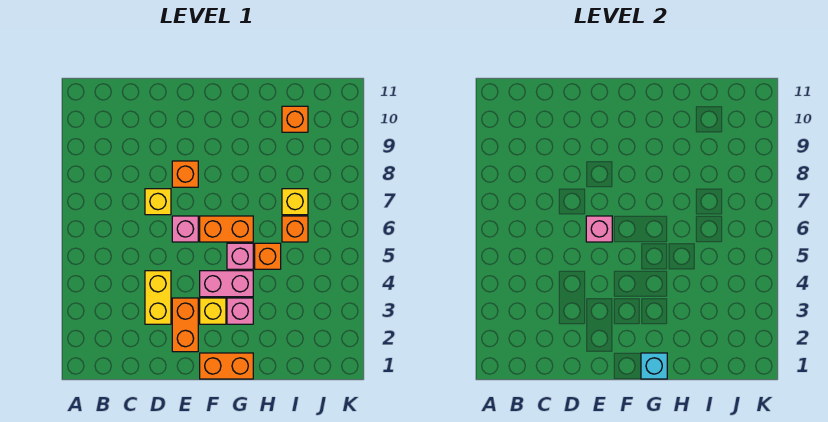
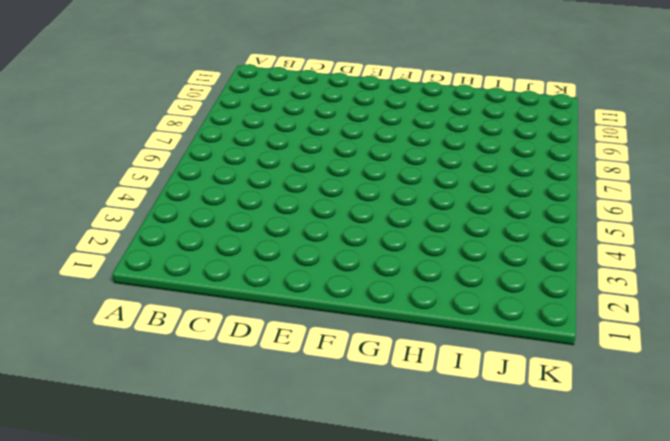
none -> yellow 1x2 brick [145,271,171,324]
none -> yellow 1x1 brick [145,189,171,215]
none -> orange 1x2 brick [172,298,198,352]

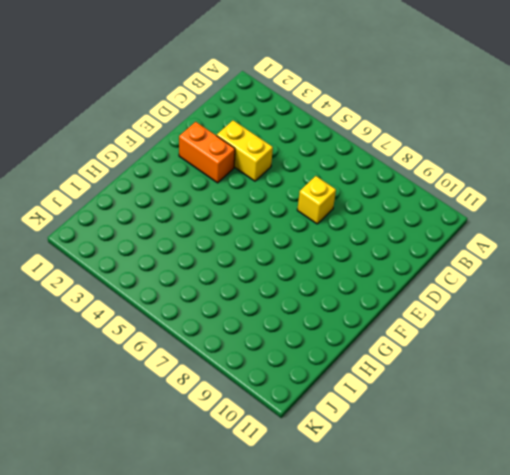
none -> pink 1x1 brick [172,216,198,242]
none -> orange 1x1 brick [172,161,198,187]
none -> orange 1x2 brick [200,353,253,379]

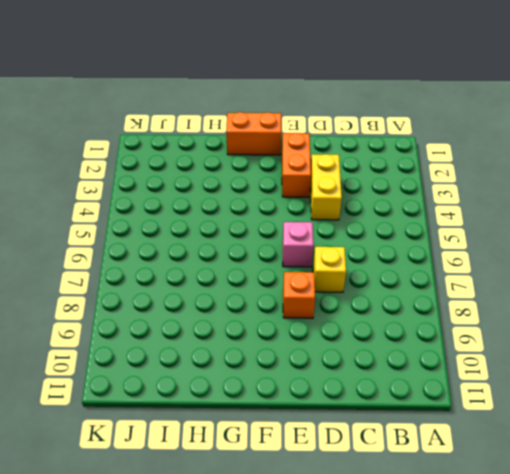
none -> yellow 1x1 brick [200,298,226,324]
none -> pink 1x2 brick [200,271,253,297]
none -> orange 1x2 brick [200,216,253,242]

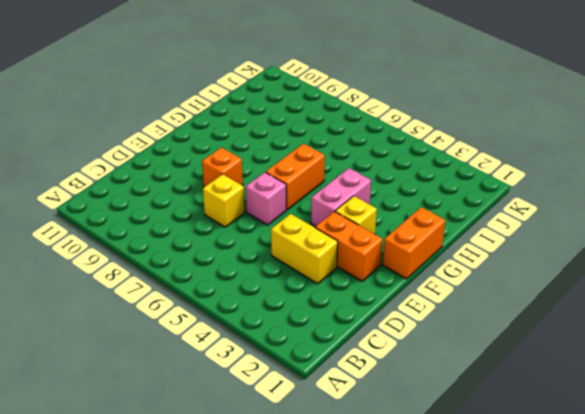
none -> pink 1x1 brick [227,298,253,324]
none -> pink 1x1 brick [227,243,253,269]
none -> orange 1x1 brick [255,243,281,269]

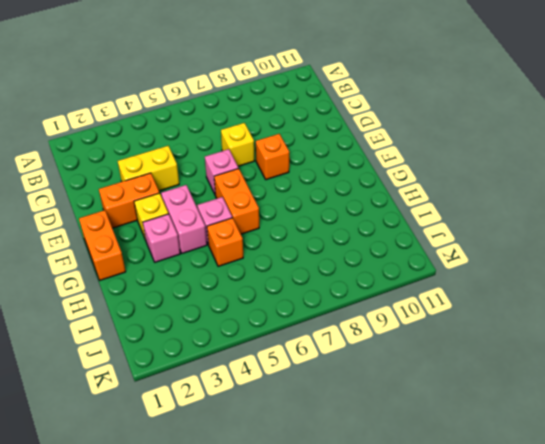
none -> orange 1x1 brick [282,216,308,242]
none -> yellow 1x1 brick [282,189,308,215]
none -> orange 1x1 brick [282,106,308,132]

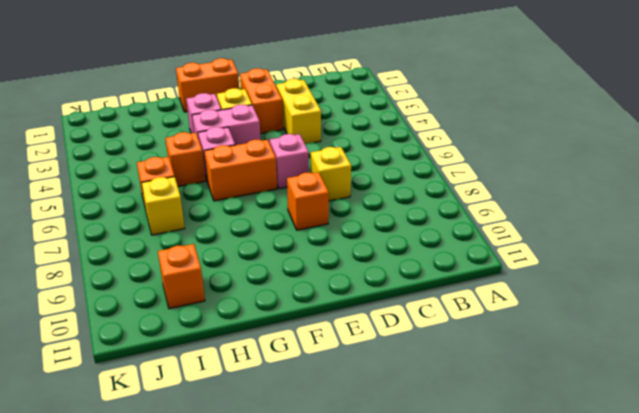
none -> pink 1x1 brick [586,216,612,242]
none -> cyan 1x1 brick [641,353,667,379]

